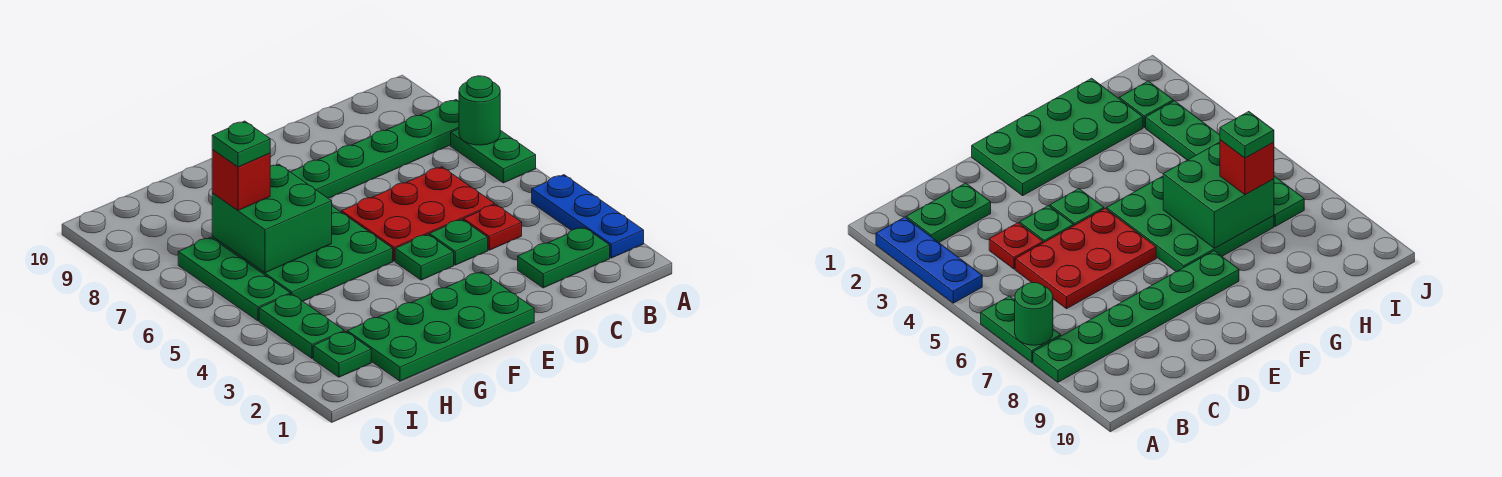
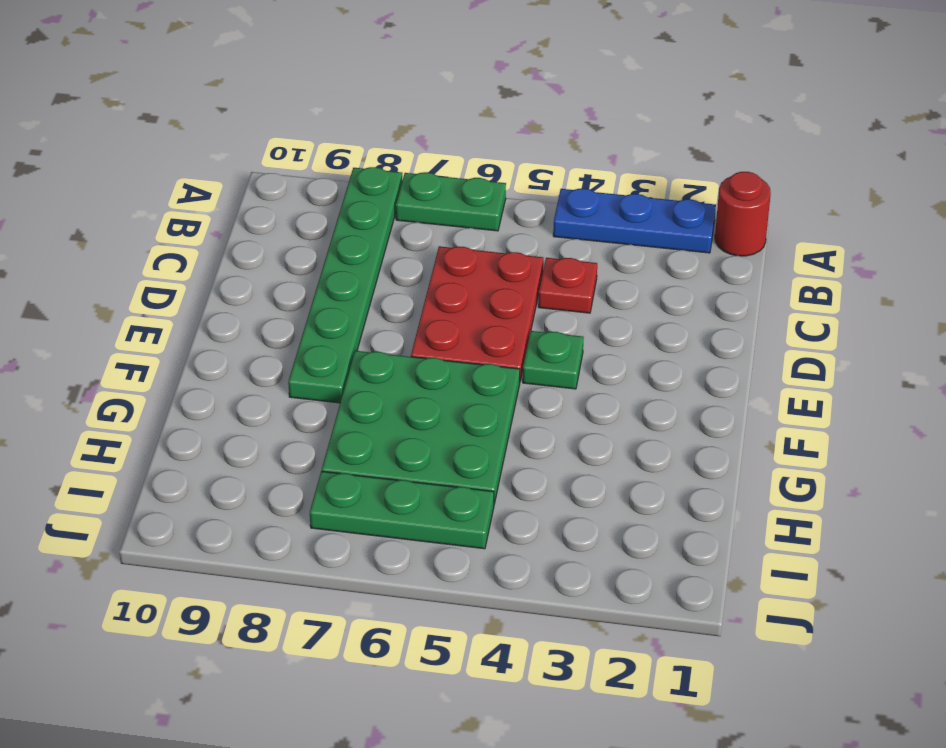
red 1x1 round brick [715,172,771,256] -> none
none -> green 1x2 plate [518,227,610,288]
none -> green 1x1 plate [429,219,488,265]
none -> green 2x4 plate [347,272,534,381]

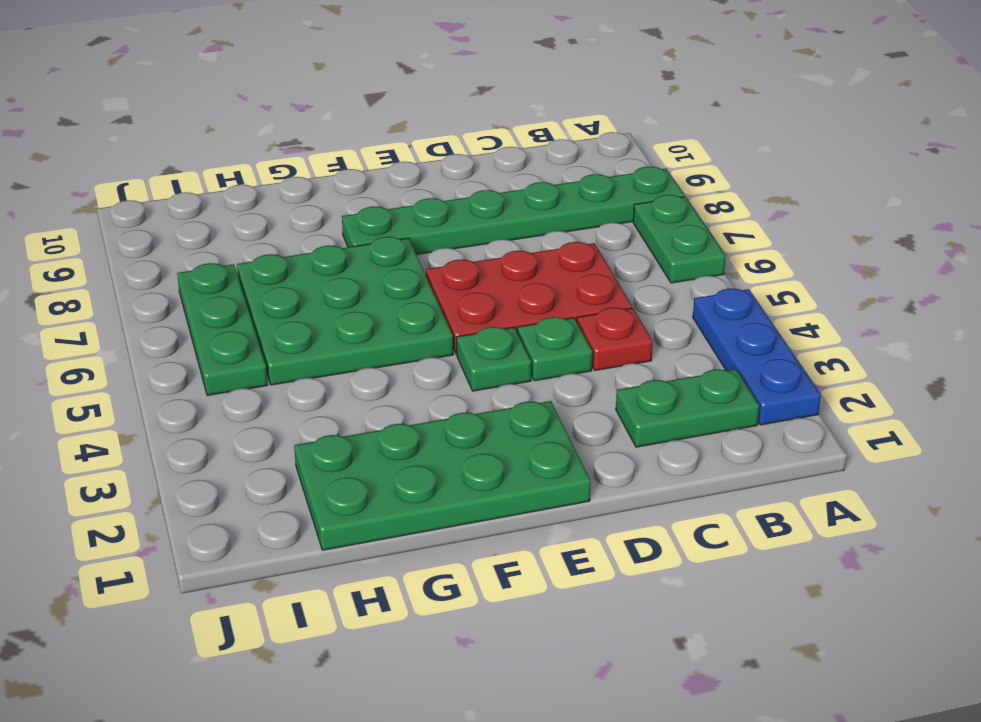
none -> green 1x1 plate [313,331,371,377]
none -> green 1x2 plate [259,294,344,358]
none -> green 1x1 round brick [459,76,500,145]

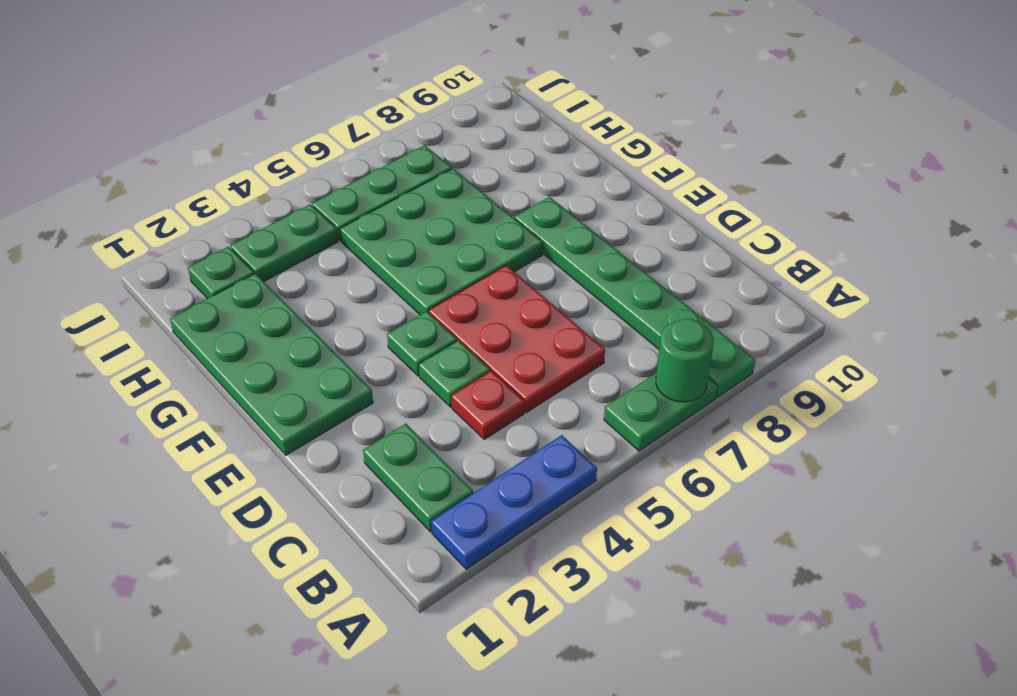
none -> green 2x2 brick [212,164,332,273]
none -> red 1x1 brick [212,150,270,210]
none -> green 1x1 plate [212,121,270,167]

